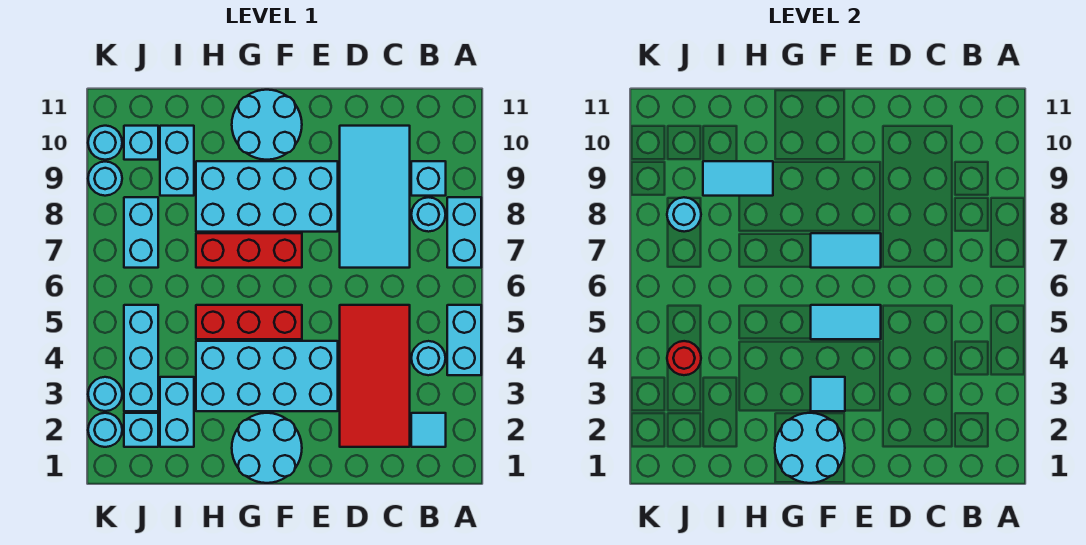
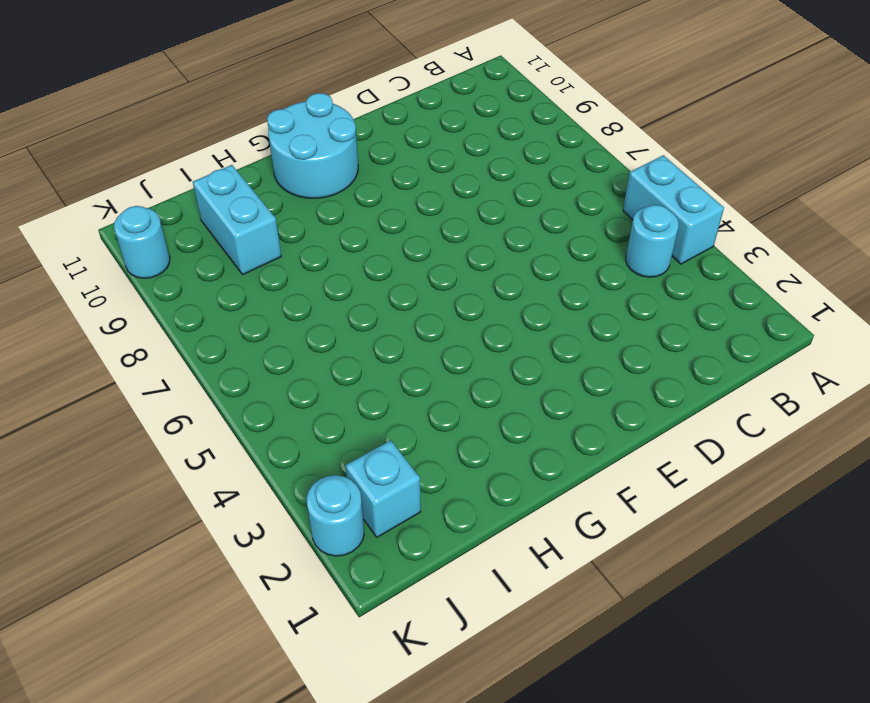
none -> cyan 1x2 brick [447,197,481,268]
none -> cyan 1x1 tile [411,413,446,447]
none -> cyan 1x1 round brick [411,197,446,232]
none -> cyan 1x1 brick [411,161,446,196]

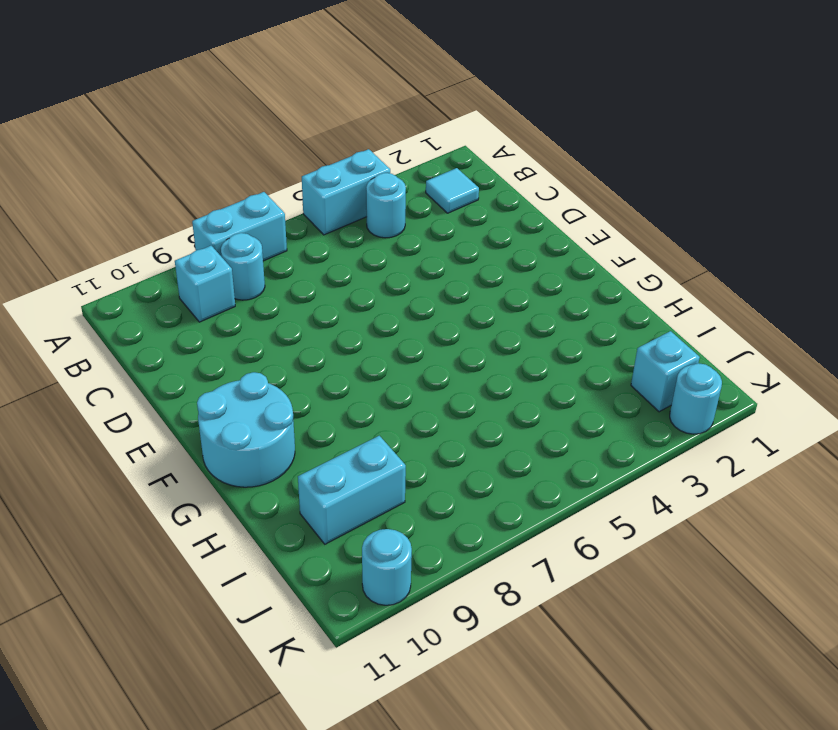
none -> red 2x4 tile [340,305,410,447]
none -> cyan 2x4 tile [340,126,410,268]
none -> cyan 2x4 brick [196,341,338,411]
none -> cyan 2x4 brick [196,161,338,232]

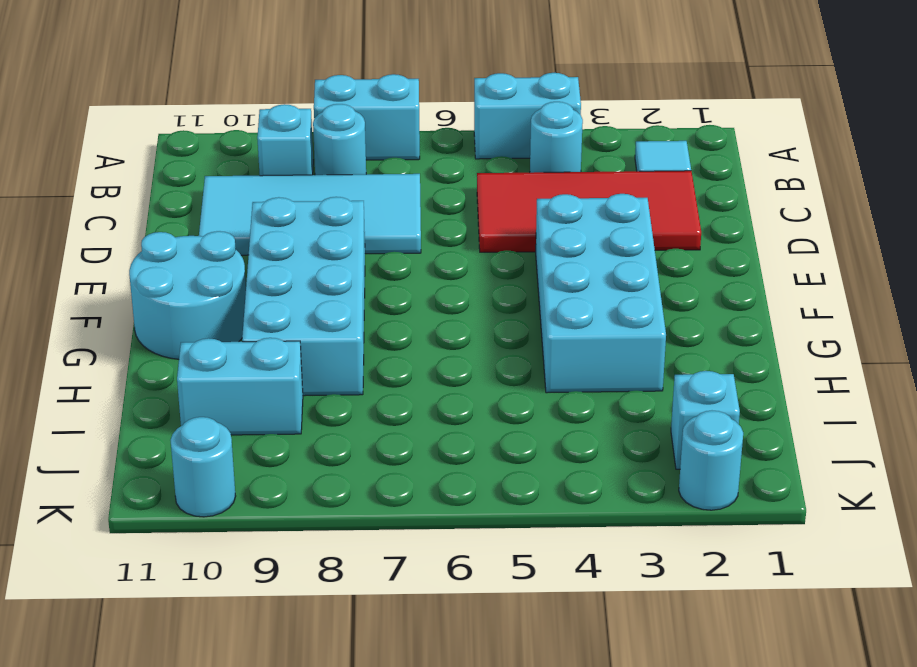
none -> cyan 2x2 round brick [232,413,302,483]
none -> red 1x3 brick [196,305,302,339]
none -> red 1x3 brick [196,233,302,268]
none -> cyan 1x2 brick [160,377,194,447]

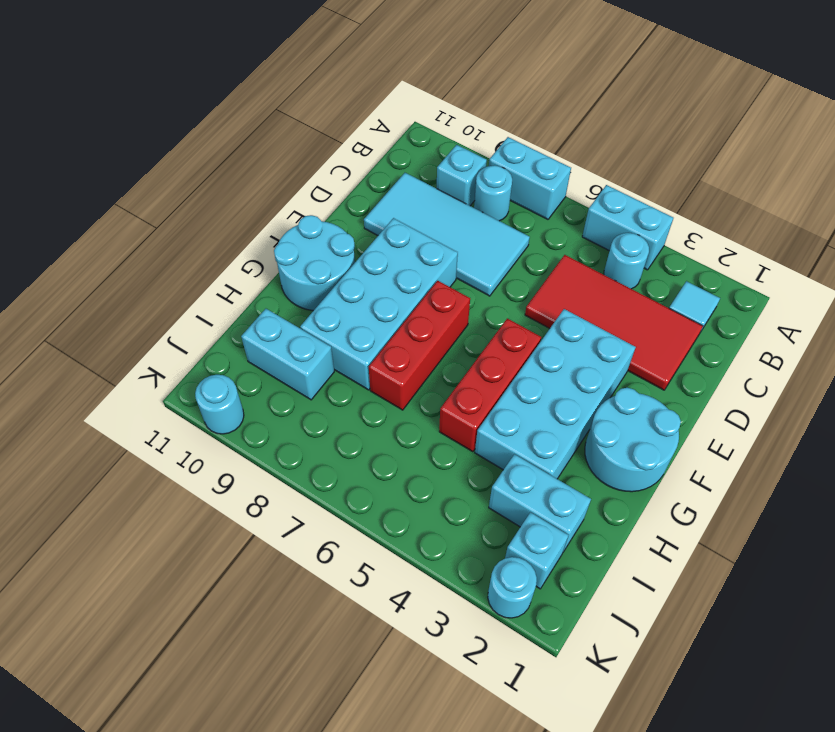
none -> cyan 1x3 brick [124,305,158,411]
none -> cyan 1x2 brick [124,197,158,268]
none -> cyan 1x1 brick [124,126,158,160]
none -> cyan 1x1 round brick [88,377,122,411]

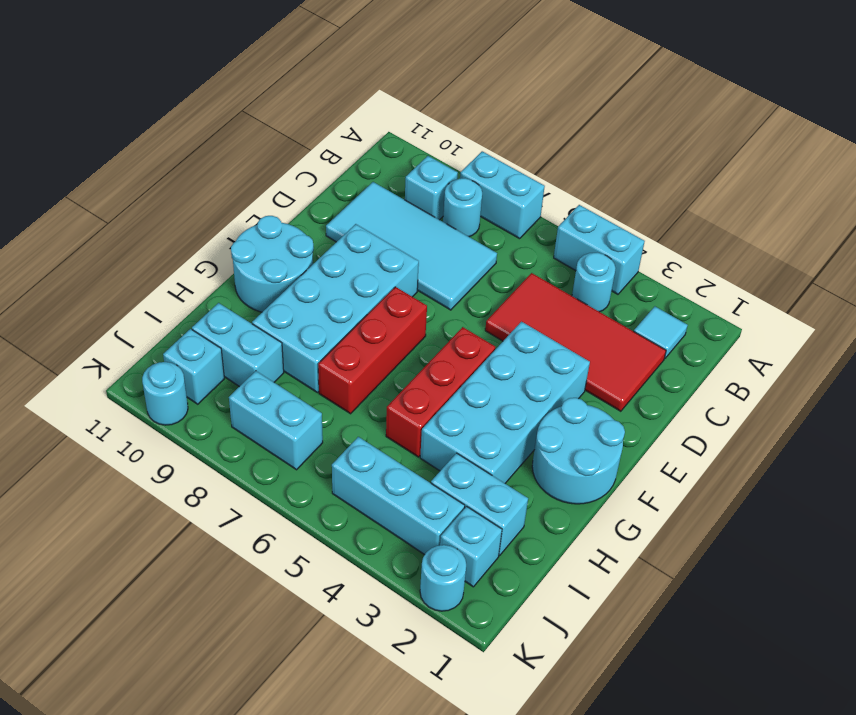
none -> cyan 1x1 round brick [88,377,122,411]
none -> cyan 1x1 round brick [88,162,122,196]
none -> cyan 1x2 tile [811,305,881,339]
none -> cyan 1x2 tile [811,233,881,268]

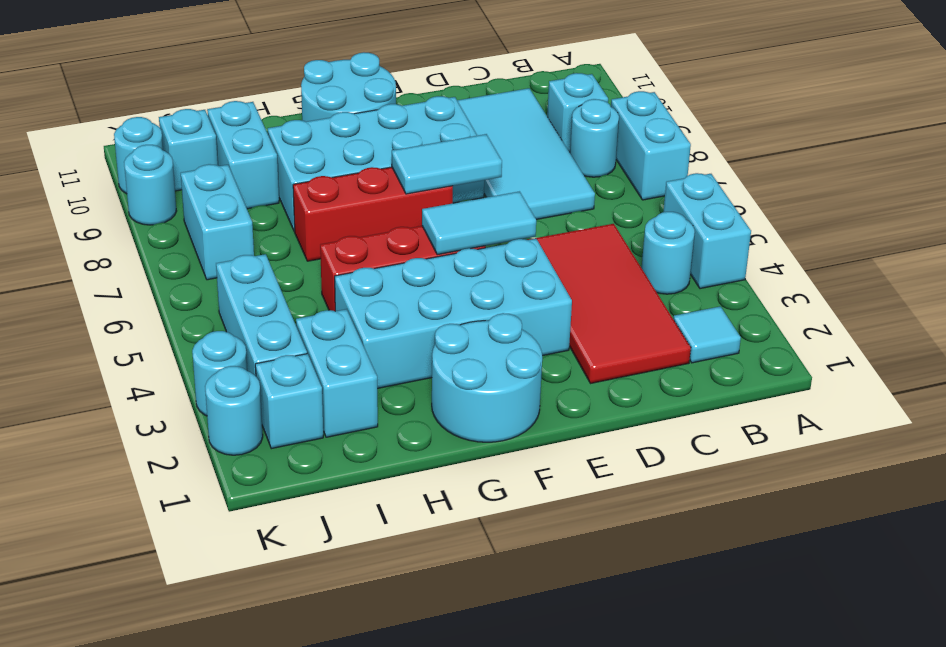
none -> cyan 2x2 round brick [775,413,845,483]
none -> cyan 1x1 tile [811,377,845,411]
none -> cyan 1x2 tile [703,161,773,196]
none -> red 1x1 round brick [667,341,701,375]

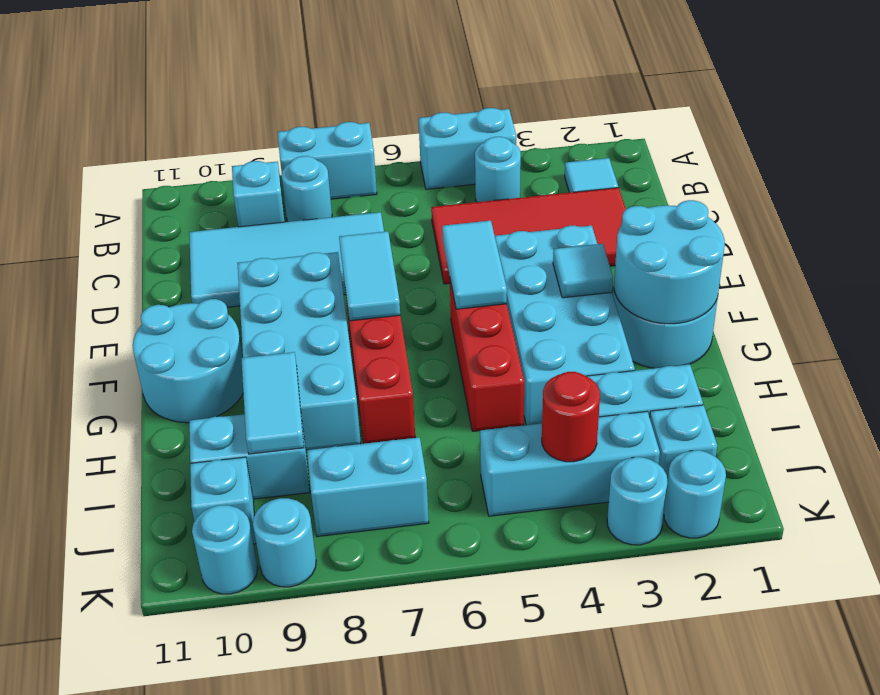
none -> cyan 1x1 round brick [667,197,701,232]

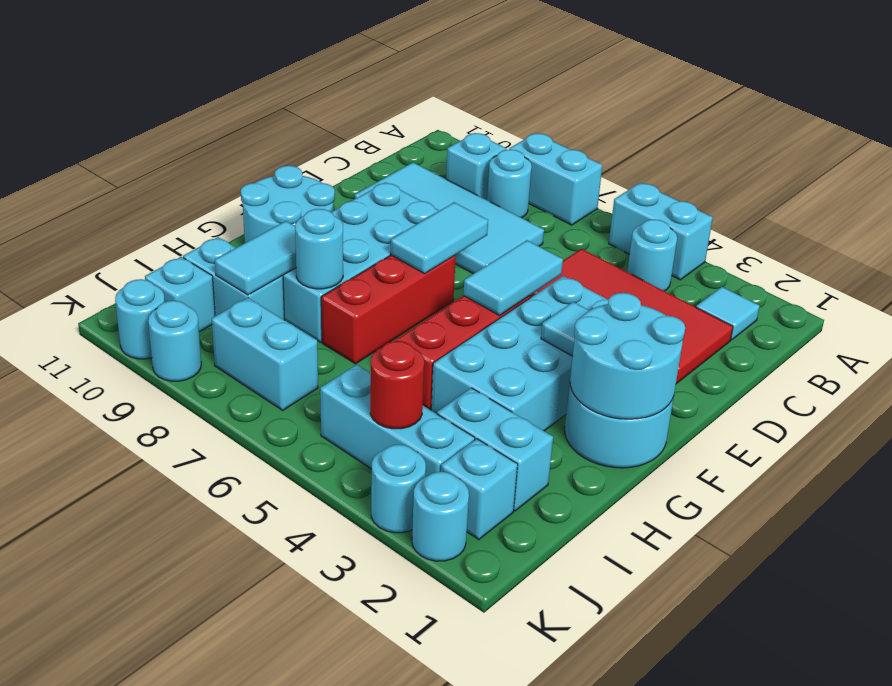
cyan 1x1 round brick [295,209,343,289] -> cyan 1x1 round brick moved to [667,197,701,232]

